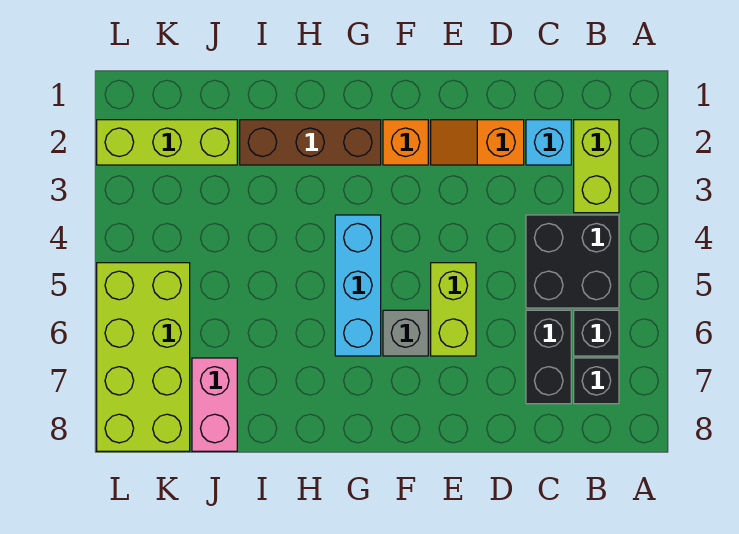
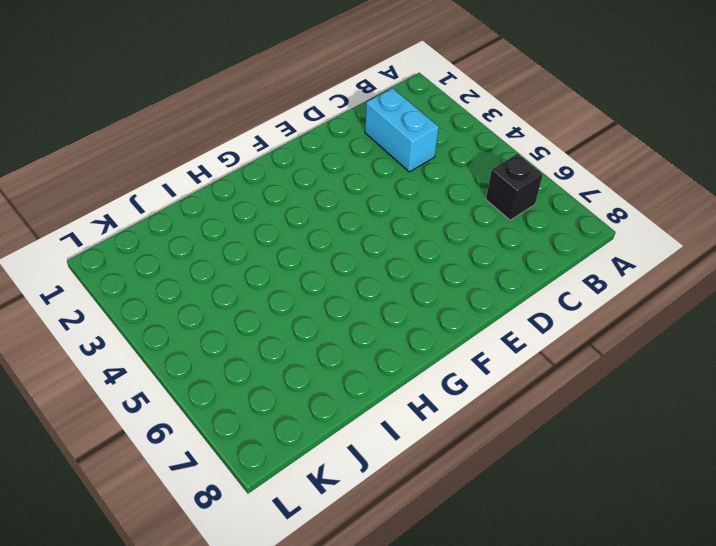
cyan 1x2 brick [365,88,439,172] -> cyan 1x1 brick [526,120,571,165]
none -> lime 1x2 brick [574,120,619,213]
none -> black 2x2 brick [526,215,619,308]
none -> black 1x1 brick [574,358,619,404]

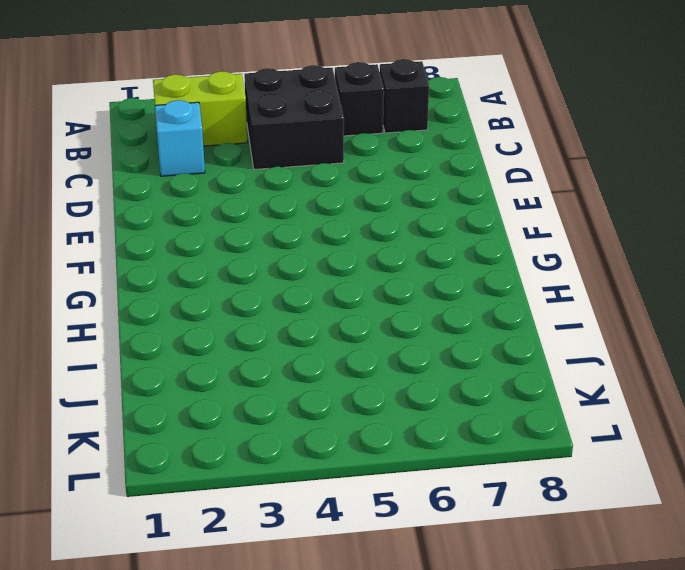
none -> black 1x2 brick [526,310,571,404]
none -> orange 1x2 slope [431,120,524,165]
none -> lime 1x2 brick [431,263,476,356]

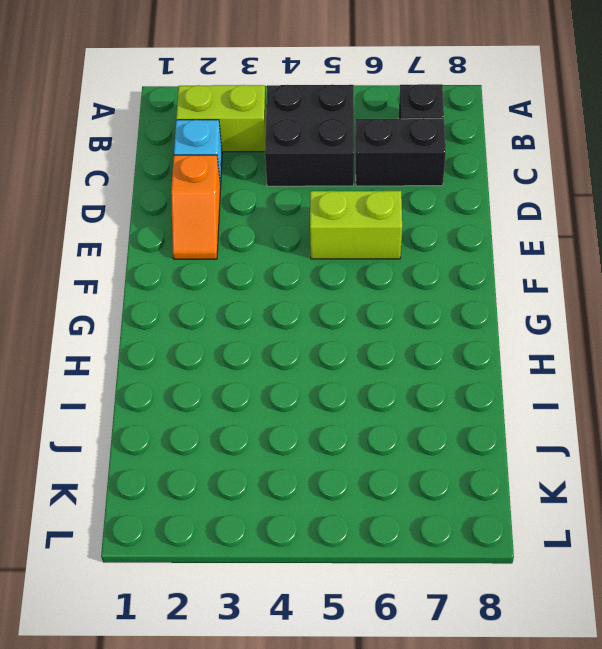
none -> black 1x1 brick [574,310,619,356]
none -> orange 1x1 brick [383,120,428,165]
none -> grey 1x1 brick [383,310,428,356]

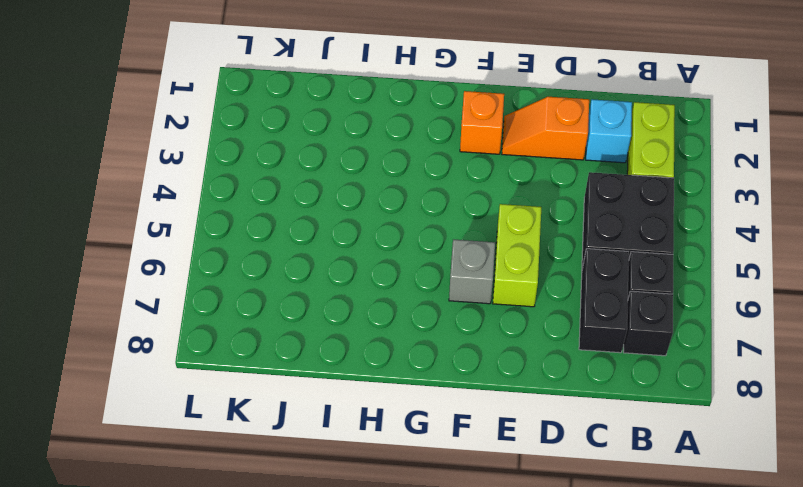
none -> brown 1x3 brick [240,120,381,165]
none -> cyan 1x3 brick [335,215,381,356]
none -> lime 1x3 brick [97,120,237,165]

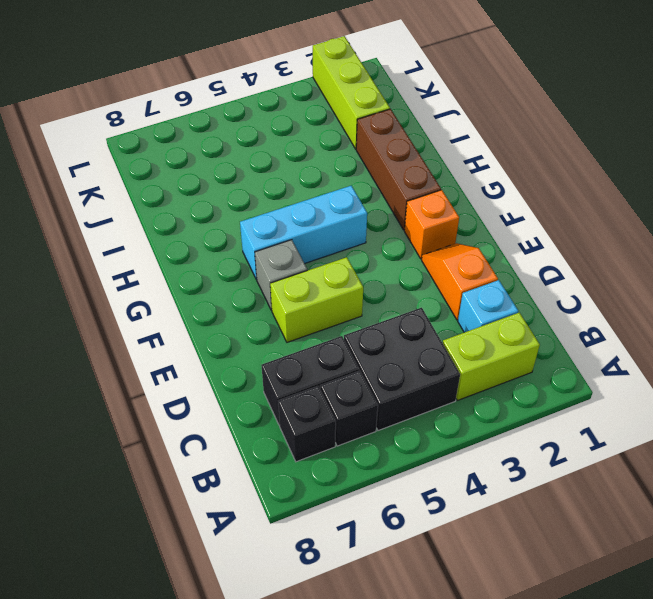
none -> pink 1x2 brick [192,358,237,451]
none -> lime 2x4 brick [97,263,190,451]

